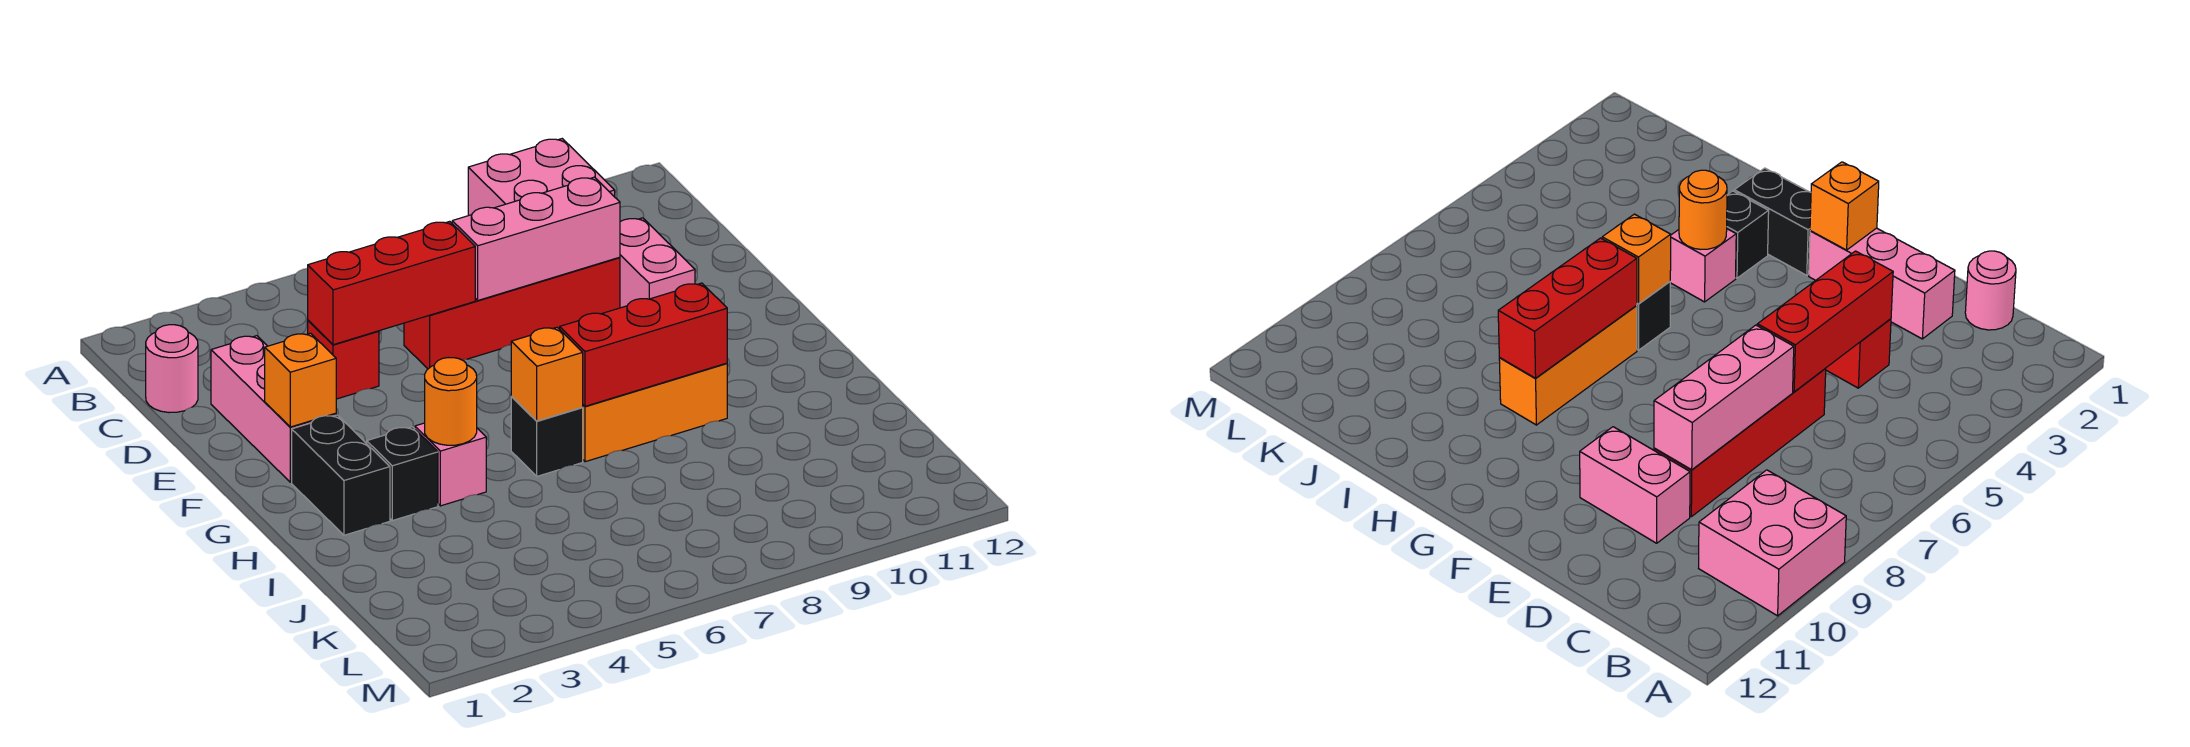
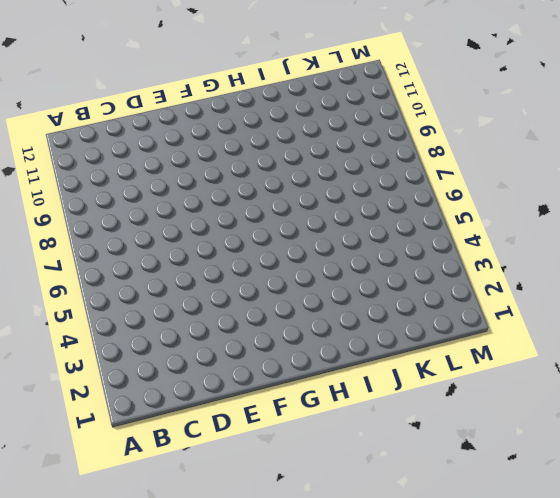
none -> pink 2x2 brick [468,139,615,216]
none -> pink 1x1 round brick [146,325,198,413]
none -> pink 1x3 brick [211,336,336,482]

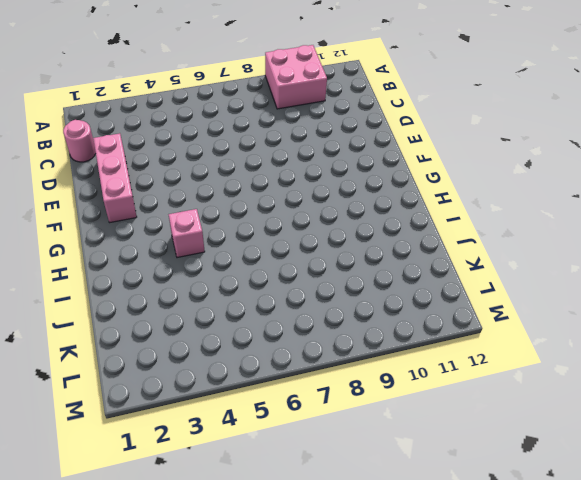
none -> red 1x1 brick [308,320,379,399]
none -> red 1x4 brick [404,257,620,369]
none -> pink 1x2 brick [620,218,695,308]

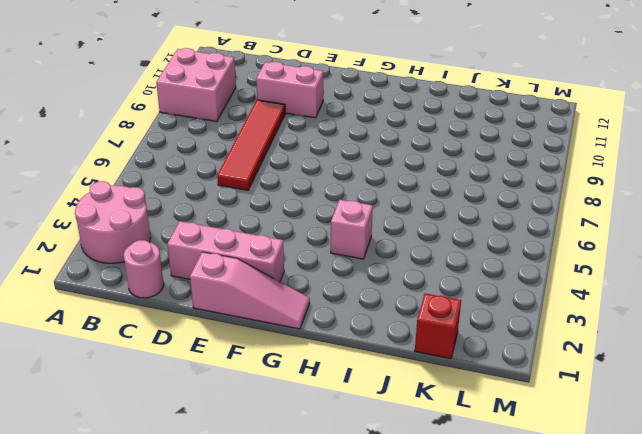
pink 2x2 round brick [75,181,150,263] -> none
red 1x4 tile [217,100,285,190] -> red 1x4 brick [404,257,620,369]
pink 1x3 slope [190,252,310,329] -> none
red 1x1 brick [415,293,461,359] -> red 1x1 brick moved to [308,320,379,399]
none -> black 1x2 brick [292,415,390,535]
none -> black 1x1 brick [367,427,438,521]
none -> black 1x1 brick [511,397,583,476]

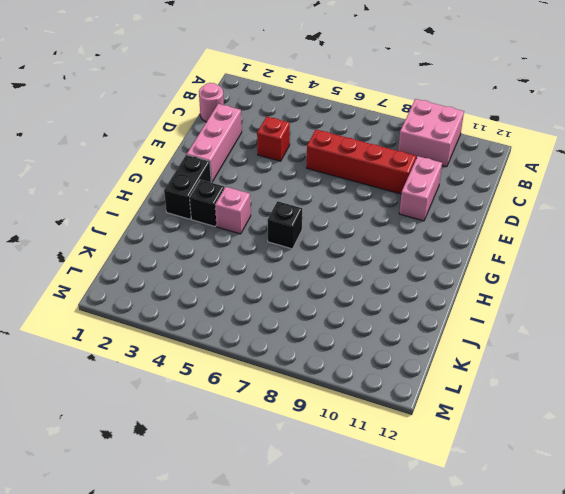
none -> orange 1x3 brick [582,363,727,462]
none -> red 1x3 brick [308,221,475,345]
none -> pink 1x3 brick [452,177,620,300]

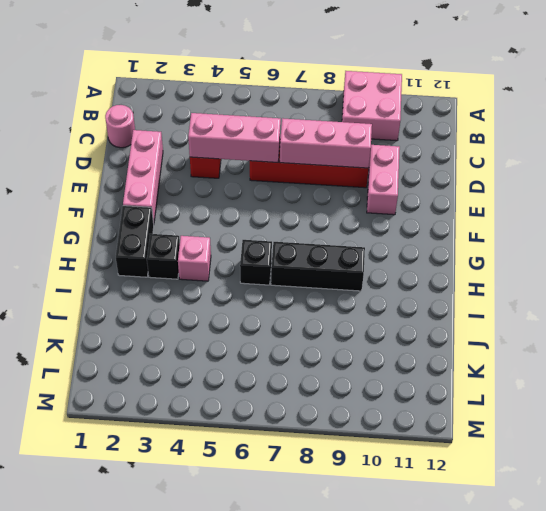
pink 1x3 brick [188,113,281,162] -> red 1x3 brick [308,221,475,345]
black 1x3 brick [271,242,365,291] -> orange 1x3 brick [582,363,727,462]
none -> orange 1x1 brick [265,333,336,427]
none -> orange 1x1 round brick [425,358,477,445]
none -> orange 1x1 brick [511,327,583,421]

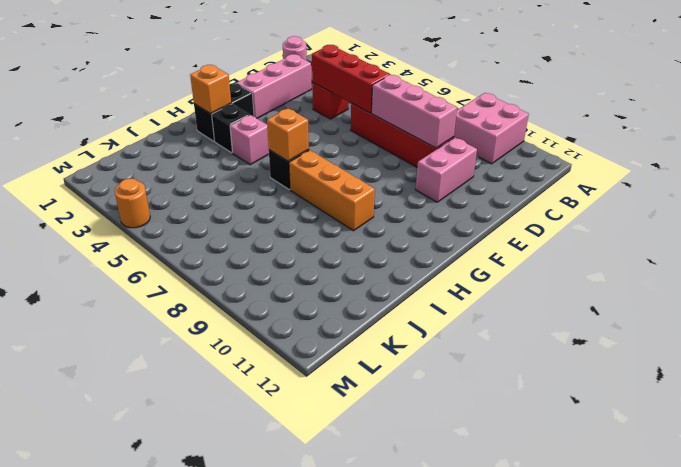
orange 1x1 brick [190,65,231,114] -> orange 1x1 brick moved to [265,333,336,427]
orange 1x1 round brick [115,179,150,228] -> orange 1x1 round brick moved to [425,358,477,445]
none -> red 1x3 brick [560,283,727,406]

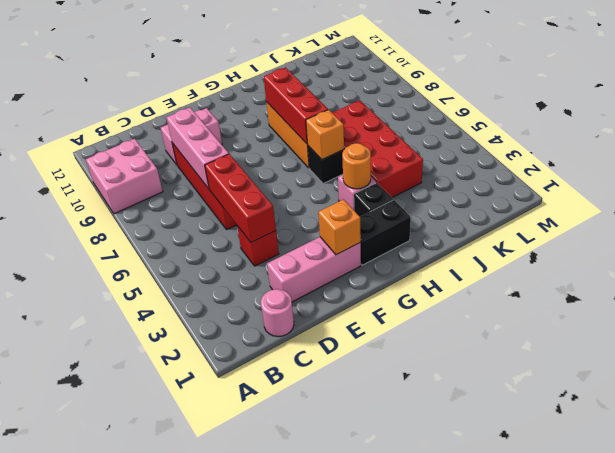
red 2x4 brick [332,100,423,197] -> none

